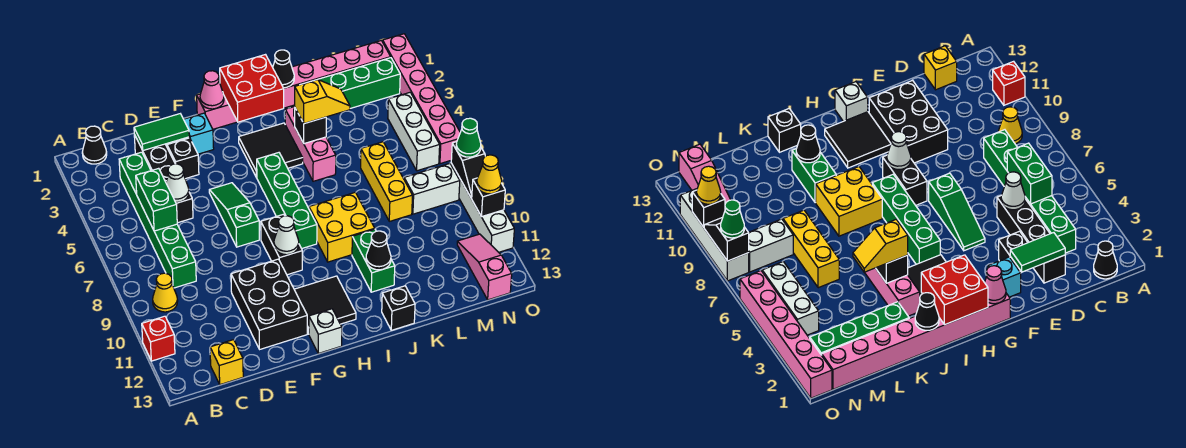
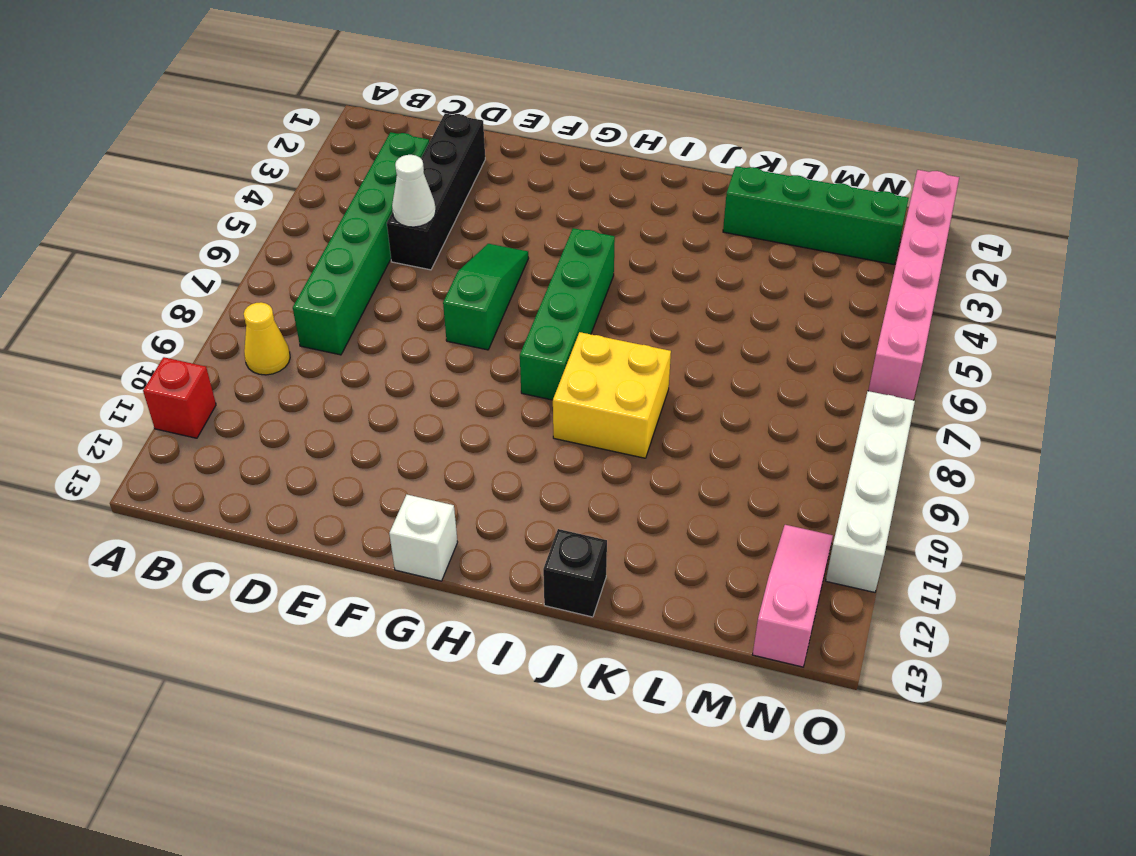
none -> black 1x1 cone [82,126,107,164]
none -> yellow 1x1 brick [210,340,243,385]
none -> black 1x1 brick [167,138,199,179]
none -> black 2x3 brick [231,259,307,349]

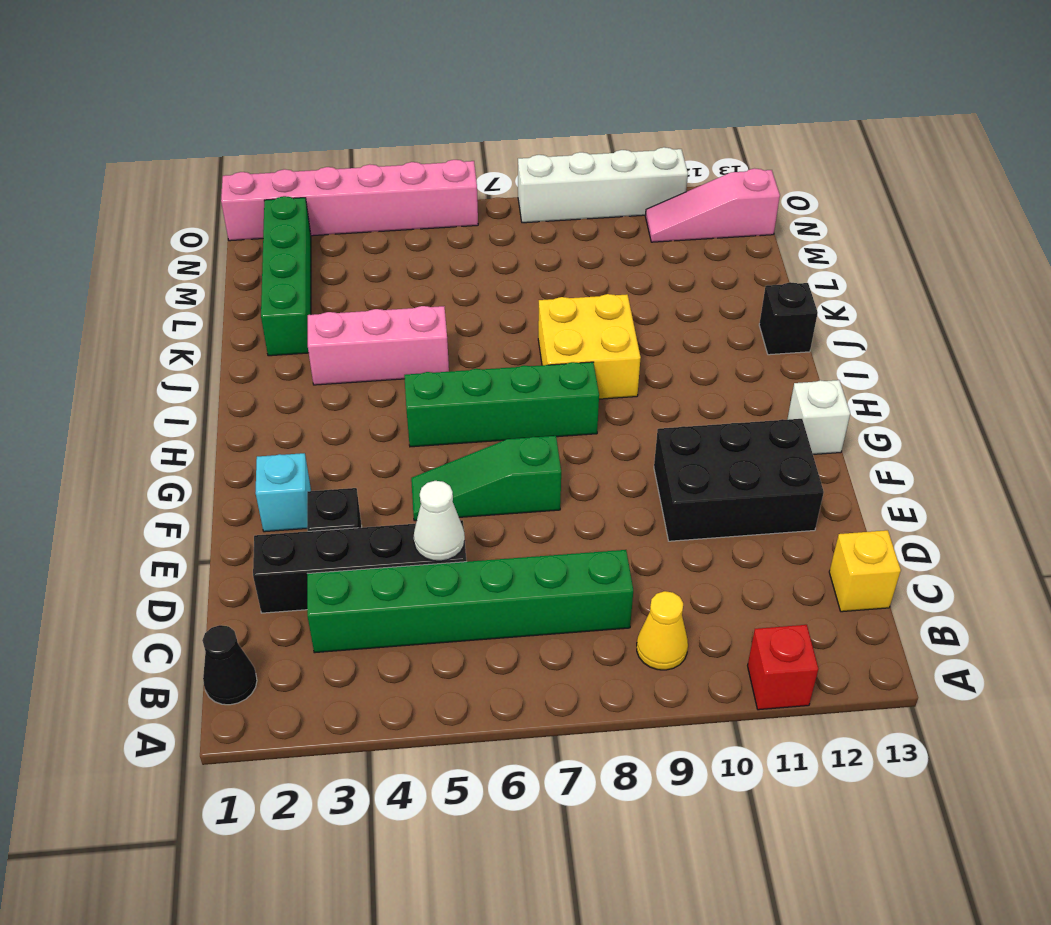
none -> pink 1x8 brick [197,41,391,129]
none -> black 1x2 brick [261,214,302,275]
none -> black 2x2 tile [294,276,356,334]
none -> black 2x2 tile [239,123,303,178]

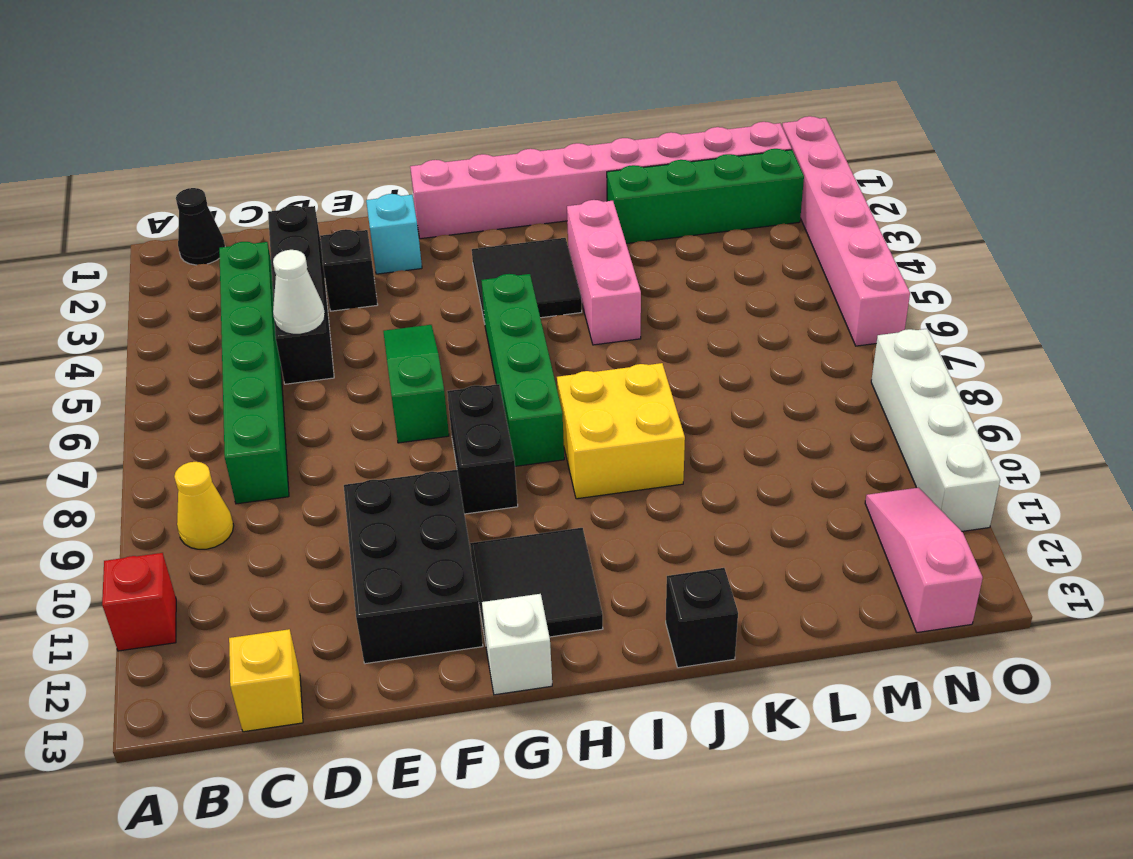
none -> green 1x2 brick [352,229,395,292]
none -> yellow 1x3 brick [361,142,413,221]
none -> white 1x2 brick [404,164,460,214]
none -> white 1x3 brick [388,92,440,171]

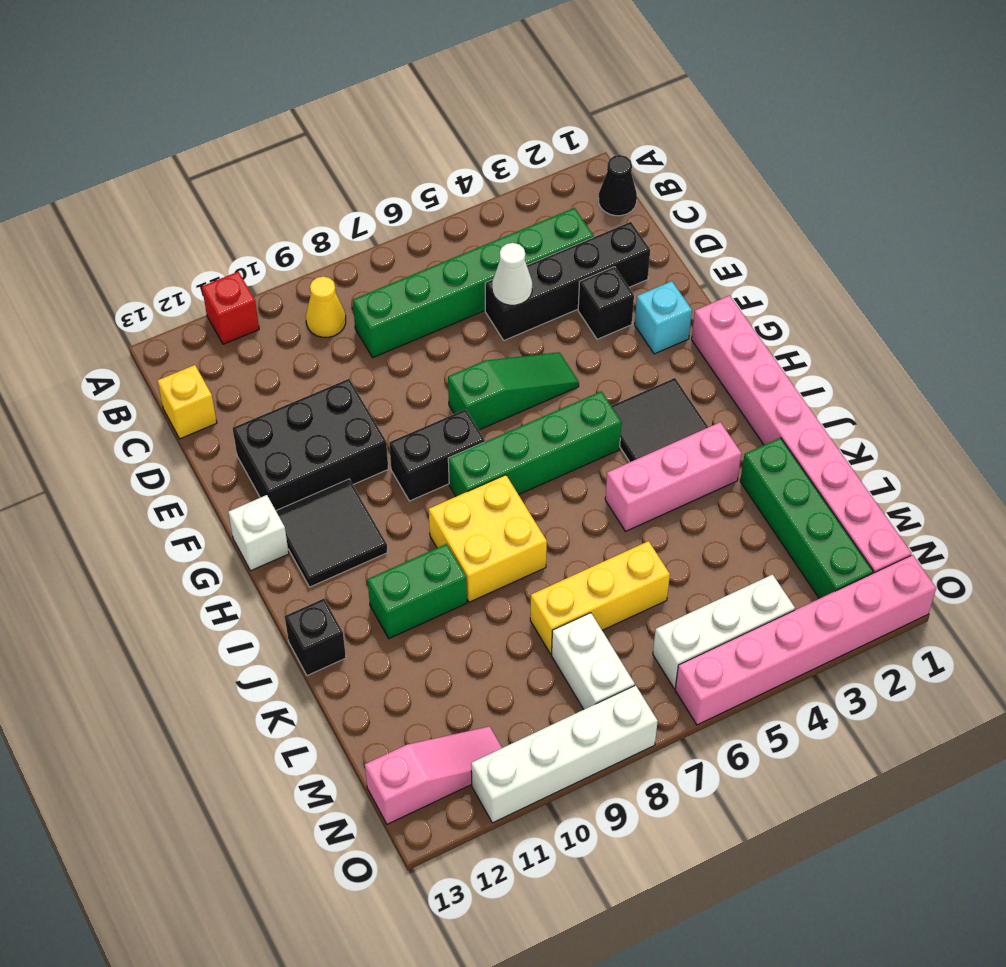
none -> green 1x2 brick [136,168,177,231]
none -> green 1x2 tile [134,114,189,150]
none -> pink 1x1 cone [200,71,224,109]
none -> white 1x1 cone [274,216,299,255]

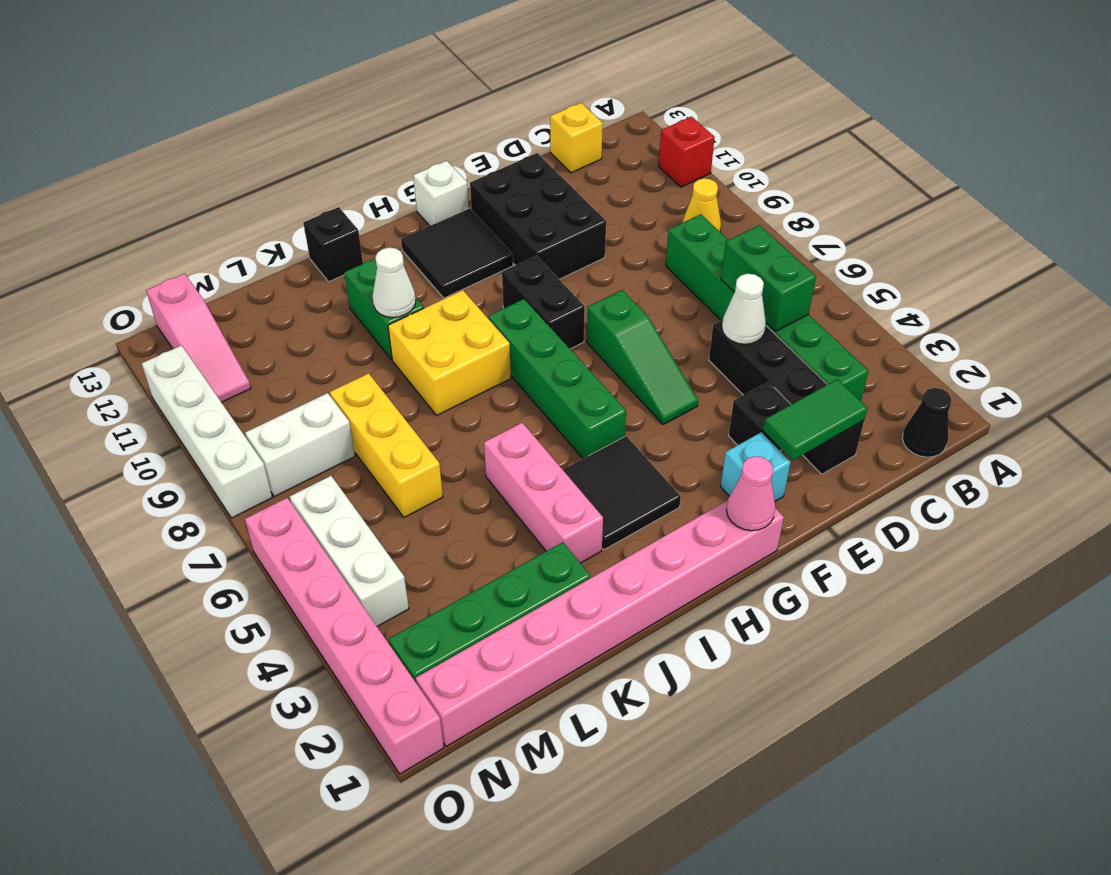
white 1x1 cone [373,247,416,317] -> white 1x1 cone moved to [274,216,299,255]
none -> red 2x2 brick [220,55,284,122]
none -> black 1x1 cone [273,50,294,88]
none -> black 1x1 brick [295,108,326,144]
none -> black 1x1 cone [366,231,391,270]

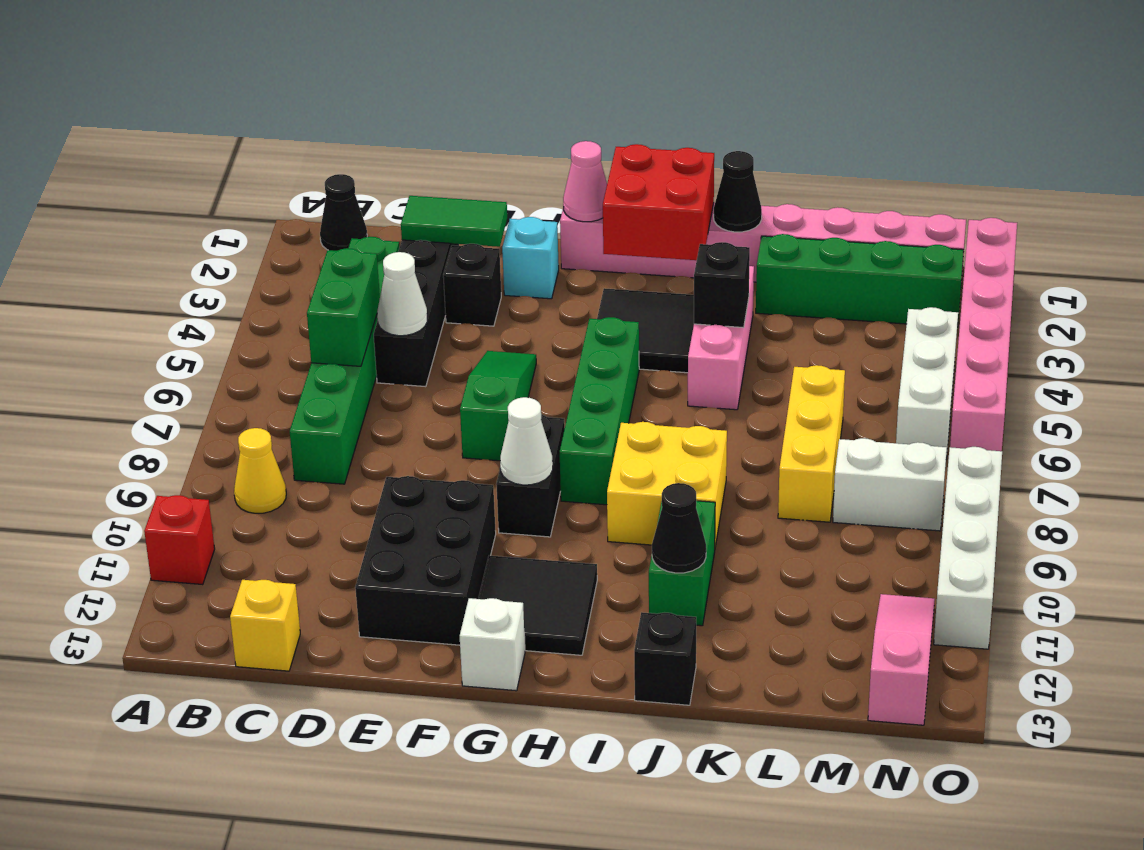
none -> black 1x2 slope [451,142,485,198]
none -> black 1x1 brick [471,178,505,217]
none -> yellow 1x2 slope [295,80,350,124]
none -> green 1x1 cone [456,118,481,157]

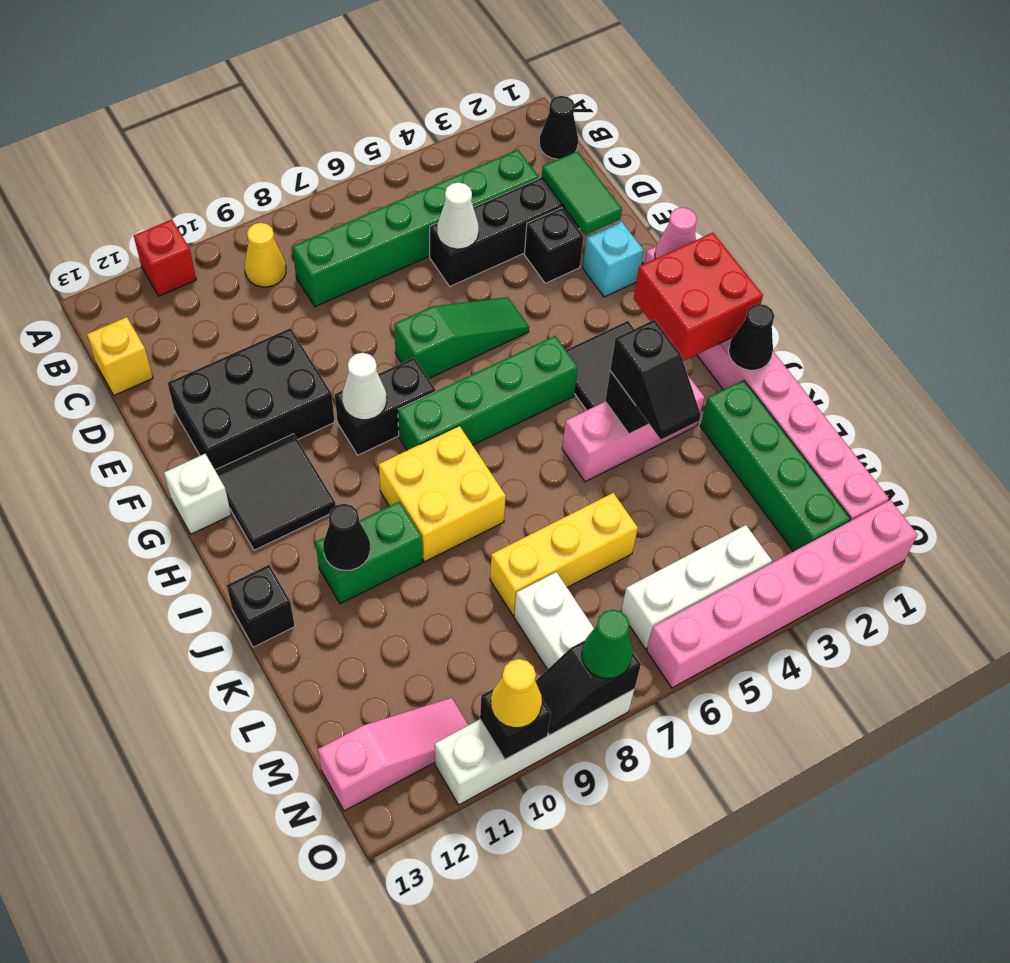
black 1x2 slope [610,320,701,440] -> yellow 1x2 slope [295,80,350,124]
none -> green 1x2 brick [136,168,177,231]

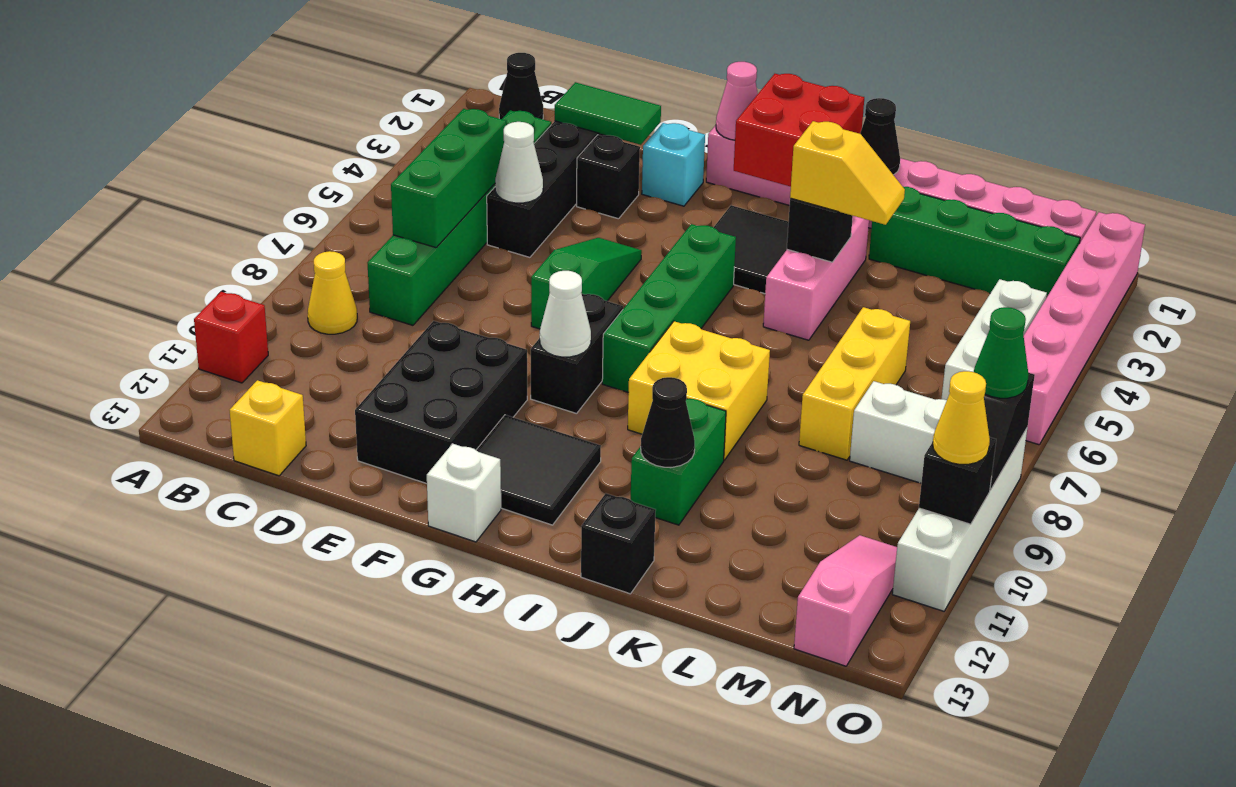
green 1x3 brick [391,109,506,248] -> green 1x2 brick [136,168,177,231]

